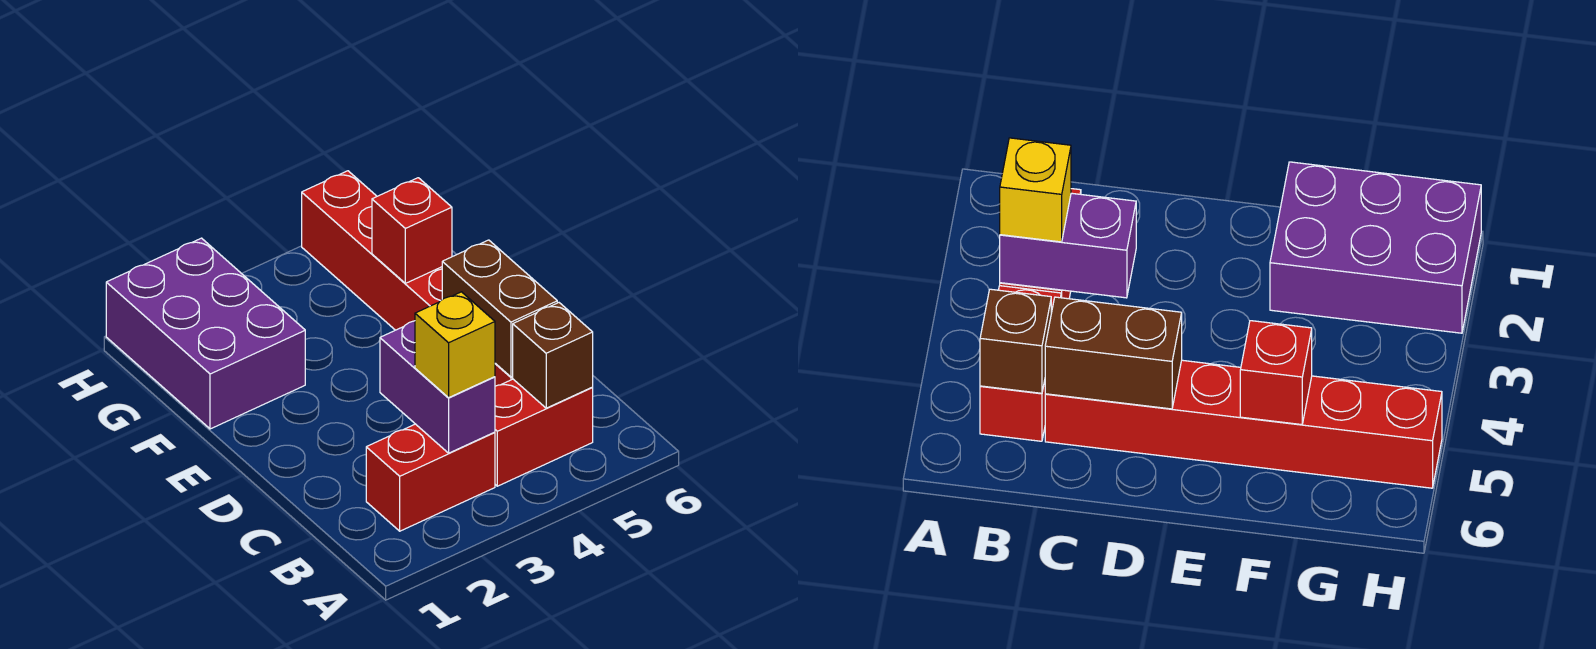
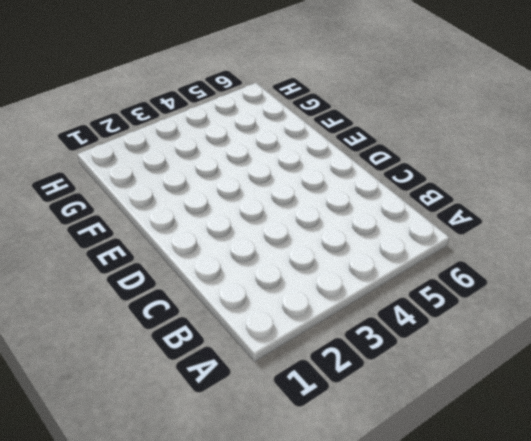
none -> red 1x2 brick [366,424,495,531]
none -> red 1x2 brick [495,379,593,486]

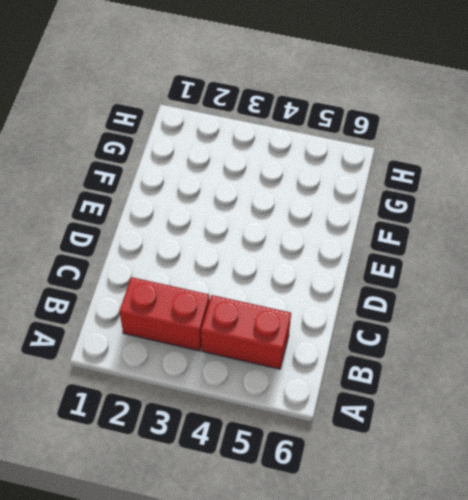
none -> red 1x6 brick [302,171,513,386]
none -> purple 2x3 brick [106,238,305,429]

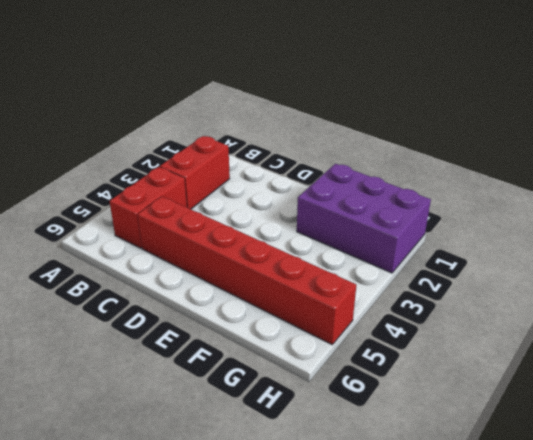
none -> purple 1x2 brick [380,321,495,453]
none -> brown 1x1 brick [513,303,593,408]

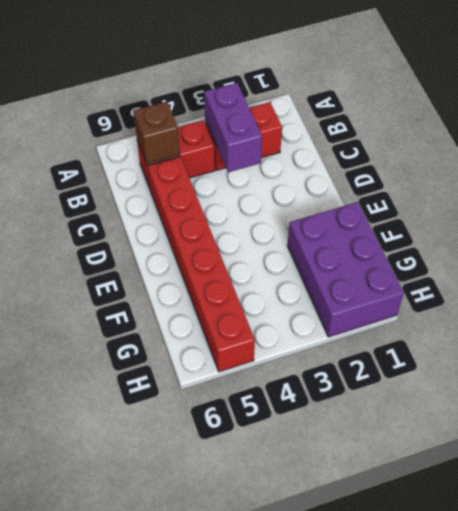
none -> brown 1x2 brick [442,240,557,377]
none -> red 1x1 brick [372,178,452,283]

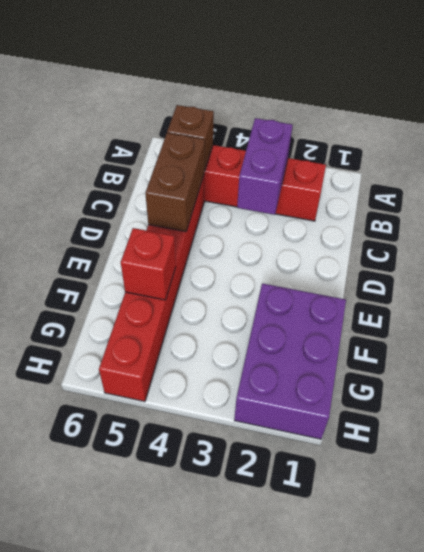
none -> yellow 1x1 brick [415,292,495,398]

